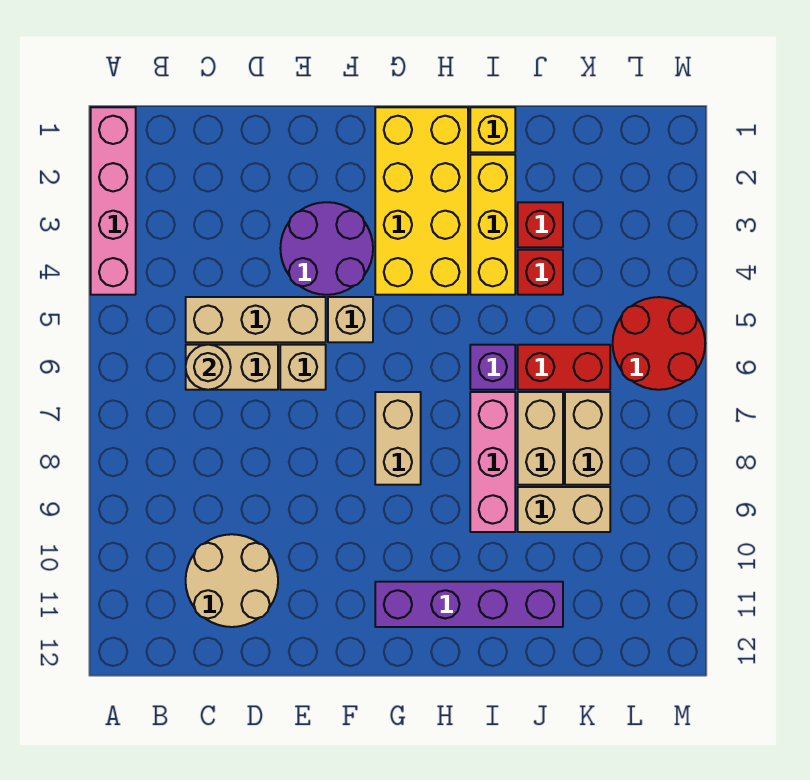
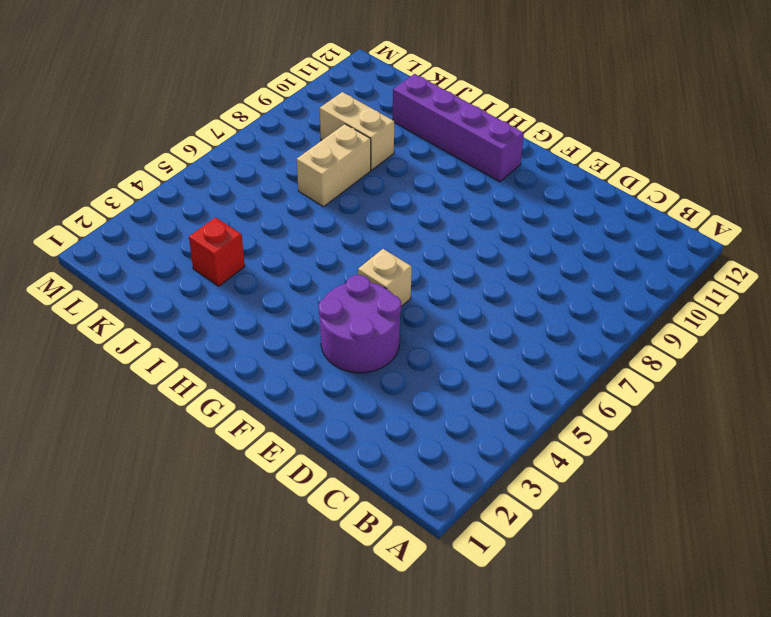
none -> pink 1x4 brick [91,107,136,295]
none -> tan 1x3 brick [186,297,326,342]
none -> tan 1x2 brick [186,345,278,390]

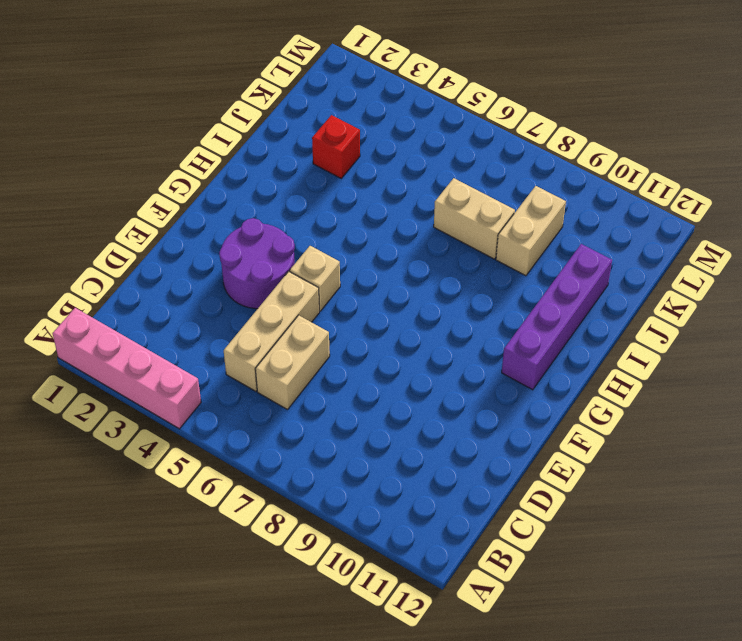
none -> tan 2x2 round brick [186,534,278,627]
none -> tan 1x1 brick [280,345,326,390]
none -> yellow 2x4 brick [375,107,468,295]

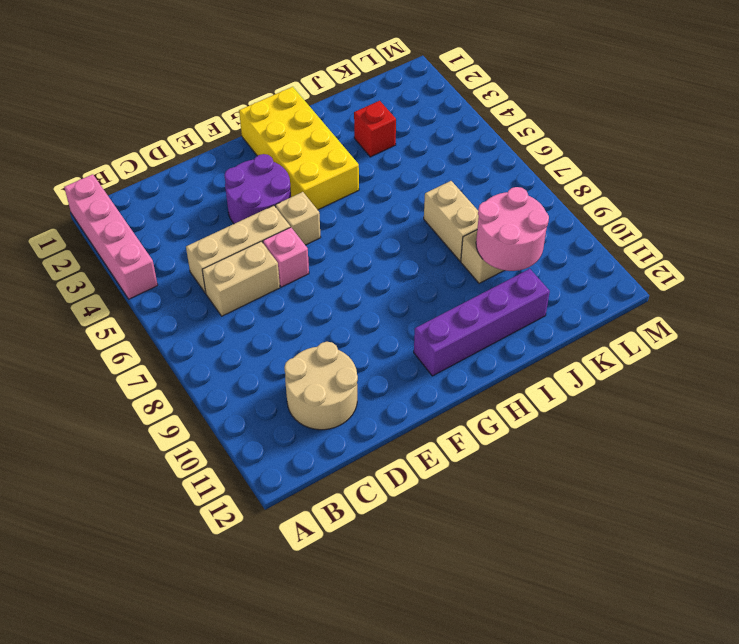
pink 1x1 brick [263,227,309,287] -> tan 1x1 brick [280,345,326,390]
pink 2x2 round brick [476,187,549,271] -> none
none -> tan 1x2 brick [375,392,421,485]
none -> yellow 1x1 brick [470,107,515,152]
none -> yellow 1x3 brick [470,155,515,295]

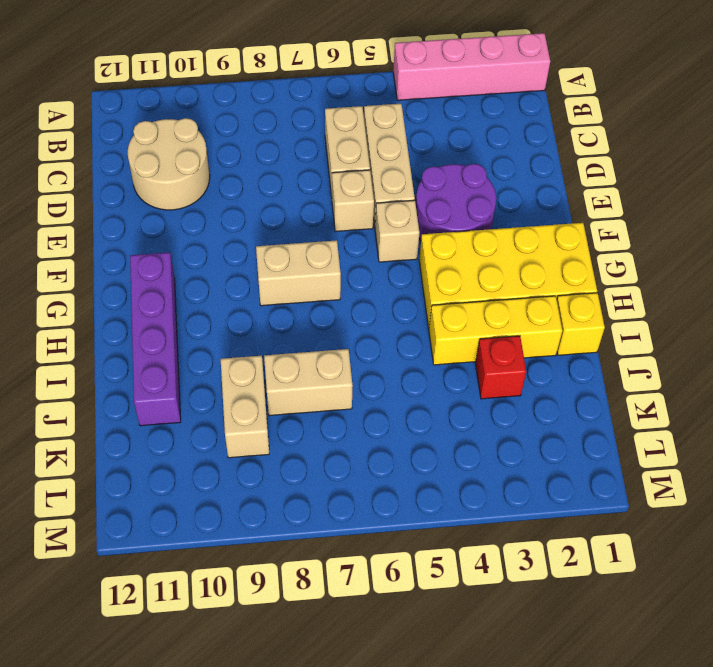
none -> purple 1x1 brick [470,345,515,390]
none -> pink 1x3 brick [470,392,515,532]
none -> red 1x1 brick [518,250,563,295]

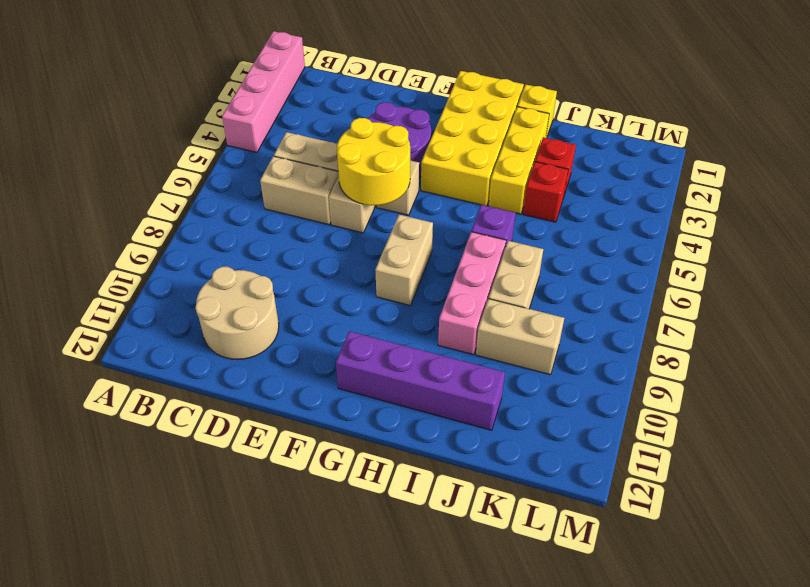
yellow 2x2 round brick [337,118,410,205] -> none
none -> red 1x2 brick [518,345,610,390]
none -> tan 1x2 brick [565,392,610,485]
none -> red 2x2 round brick [613,297,705,390]

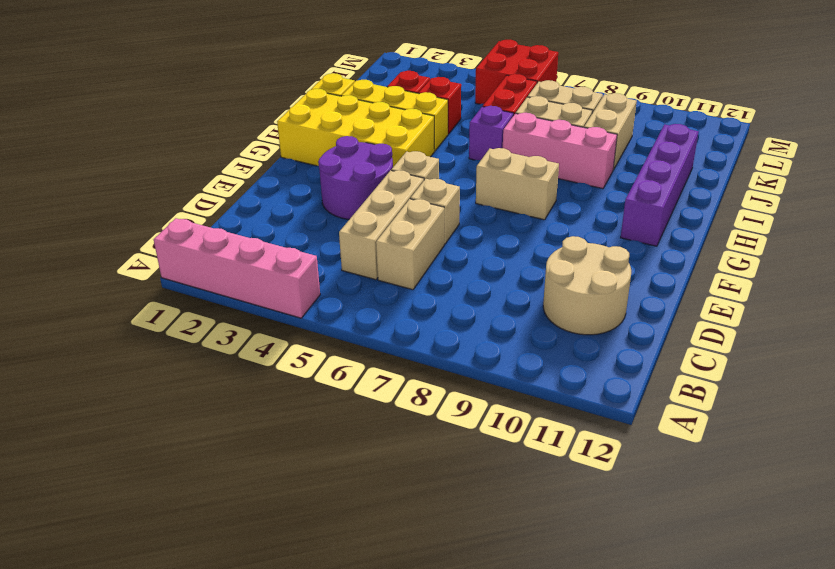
red 2x2 brick [475,40,558,104] -> red 2x2 round brick [613,297,705,390]
none -> tan 1x1 round brick [186,345,231,390]

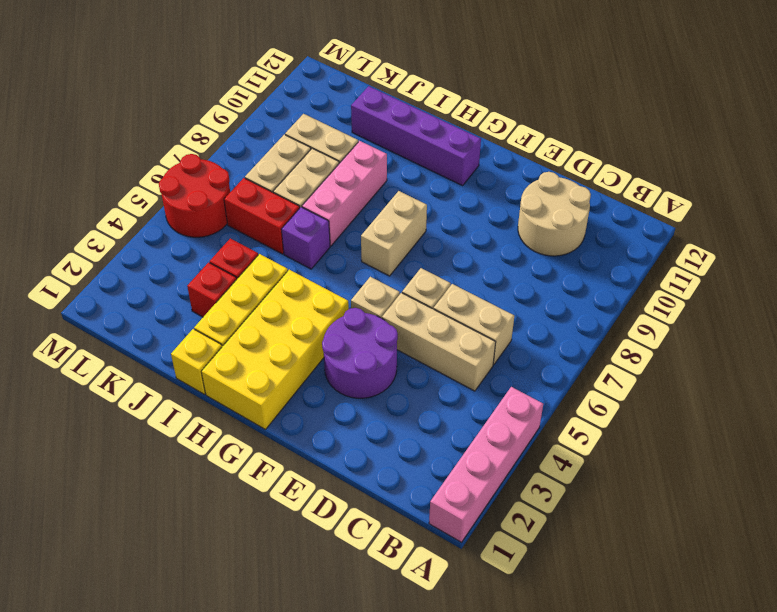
none -> tan 1x1 round brick [186,345,231,390]

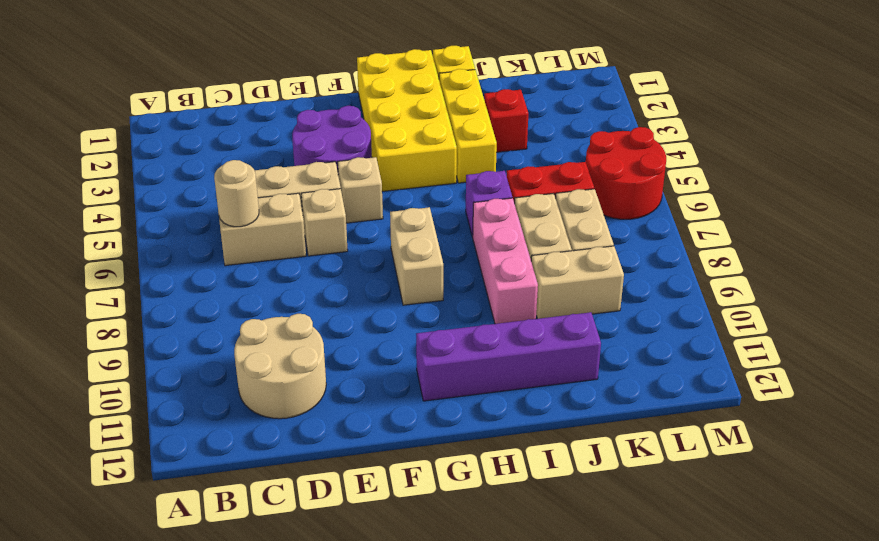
none -> pink 1x4 brick [91,107,136,295]
none -> red 1x1 brick [518,250,563,295]

